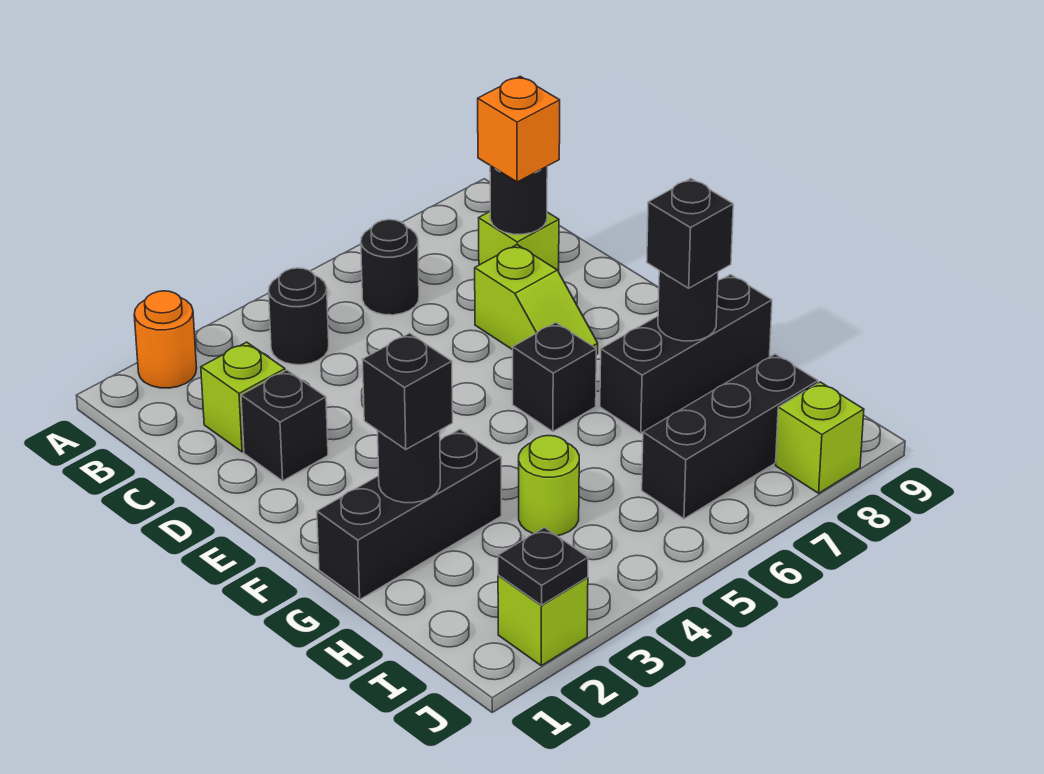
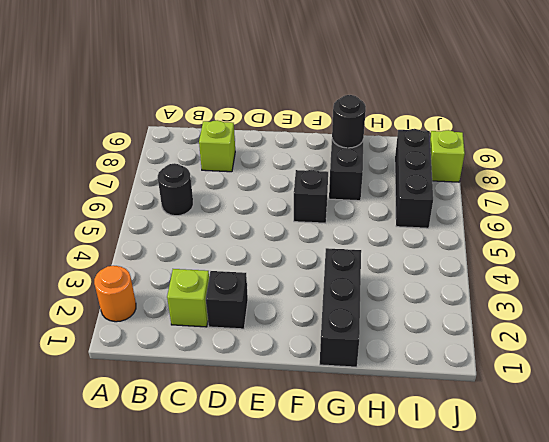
none -> black 1x1 round brick [269,268,329,365]
none -> lime 1x2 slope [475,245,598,355]
none -> lime 1x1 round brick [518,436,579,536]

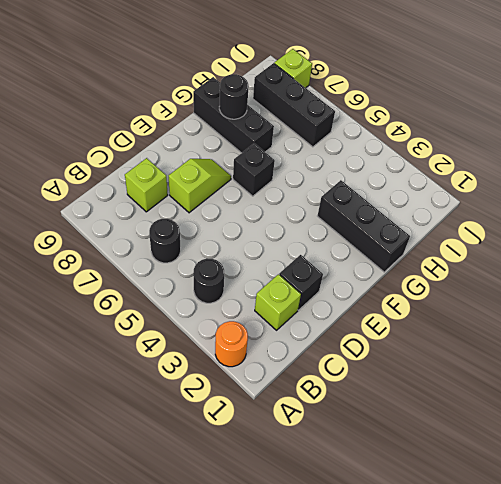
none -> lime 1x1 round brick [518,436,579,536]
none -> lime 1x1 brick [498,575,588,666]
none -> black 1x1 round brick [490,166,547,234]

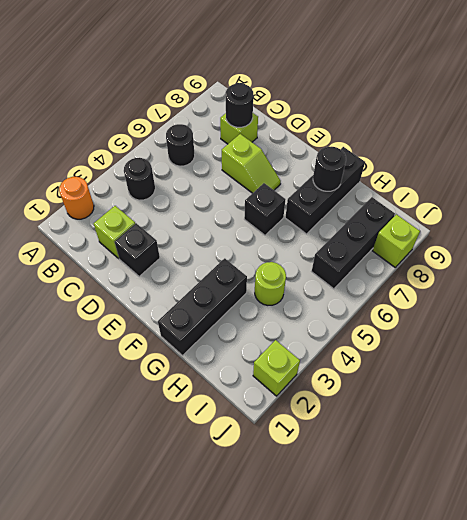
none -> black 1x1 round brick [377,430,441,503]
none -> black 1x1 plate [498,528,588,605]
none -> orange 1x1 brick [478,76,560,182]

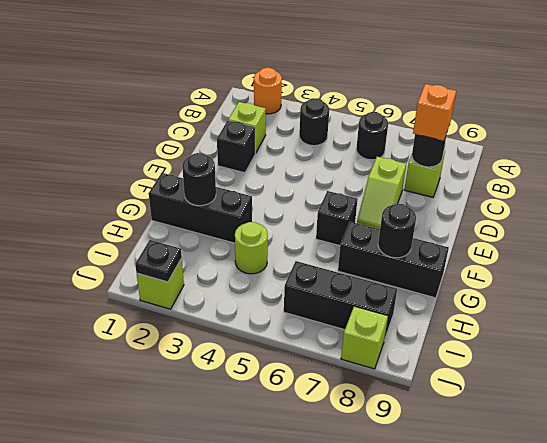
none -> black 1x1 brick [362,333,453,450]
none -> black 1x1 brick [647,179,733,288]

